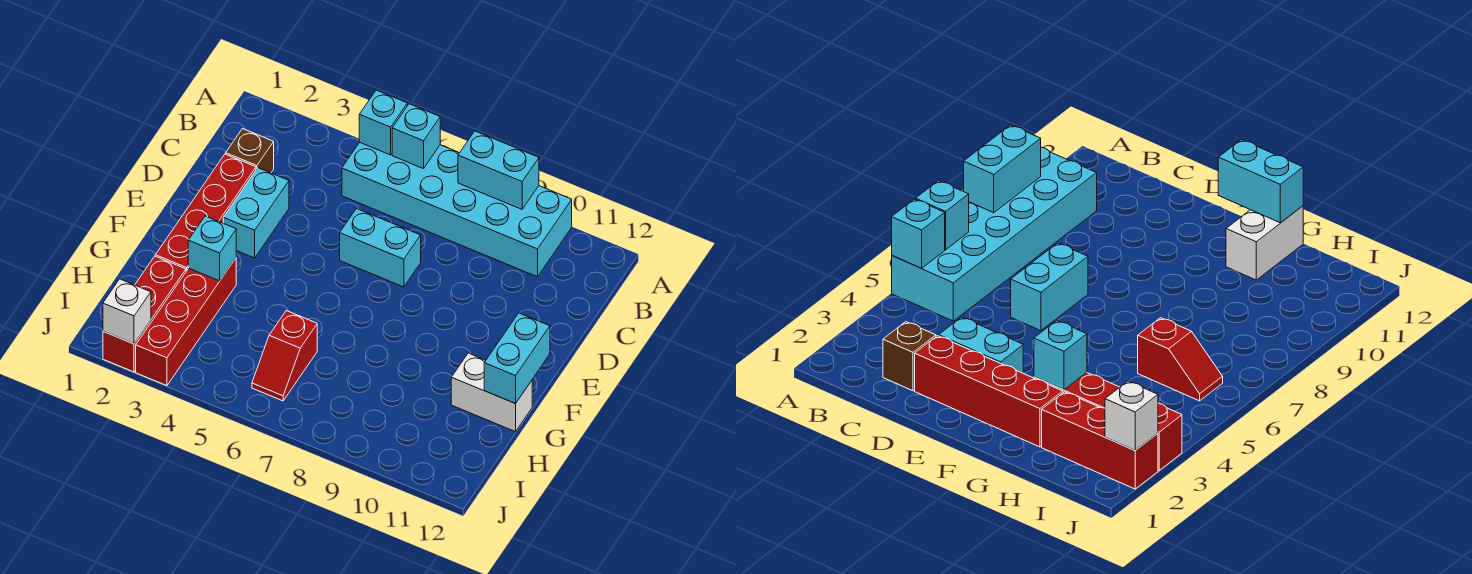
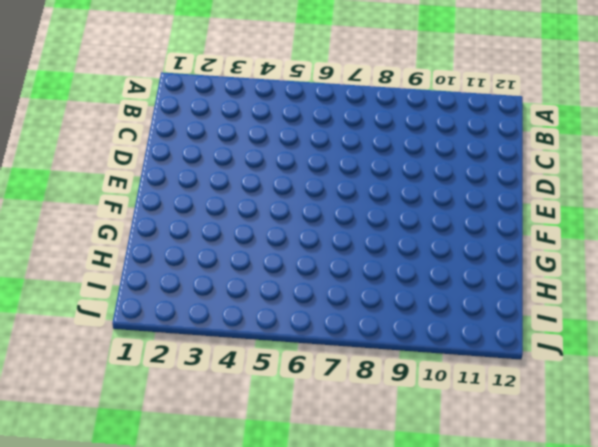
none -> cyan 2x6 brick [342,142,572,277]
none -> brown 1x1 brick [226,129,274,173]
none -> red 1x4 brick [155,154,256,271]

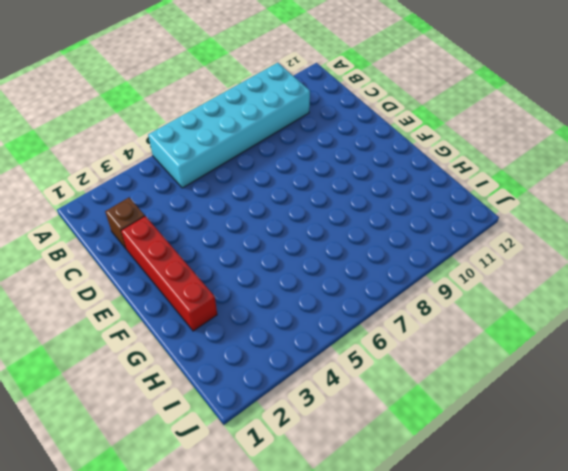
none -> cyan 1x2 brick [223,168,289,258]
none -> cyan 1x2 brick [340,209,421,287]
none -> red 1x4 brick [136,258,236,386]

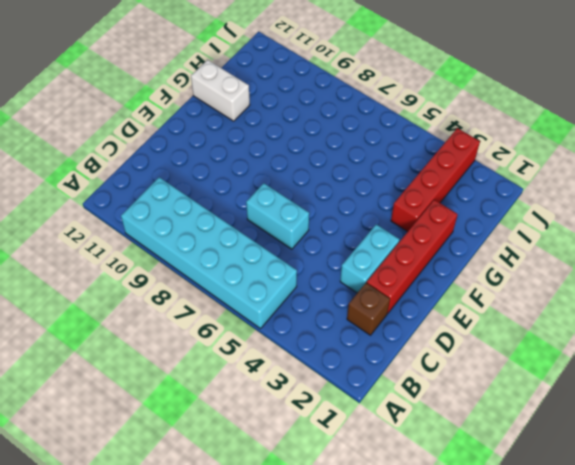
none -> red 1x3 brick [103,256,186,372]
none -> red 1x2 slope [252,311,317,401]
none -> cyan 1x1 brick [359,90,407,155]

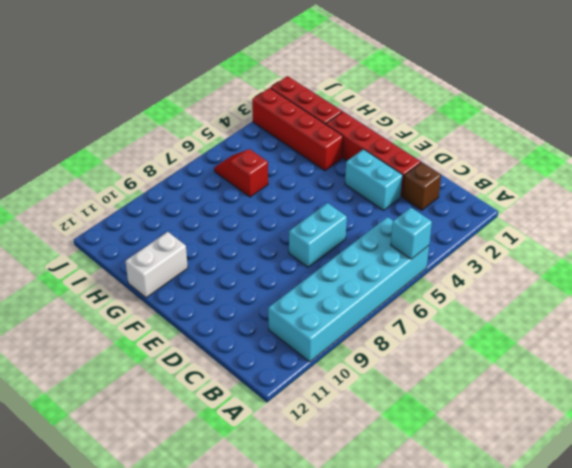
none -> cyan 1x1 brick [392,104,440,169]
none -> cyan 1x2 brick [458,131,539,209]
none -> cyan 1x2 brick [484,313,550,404]

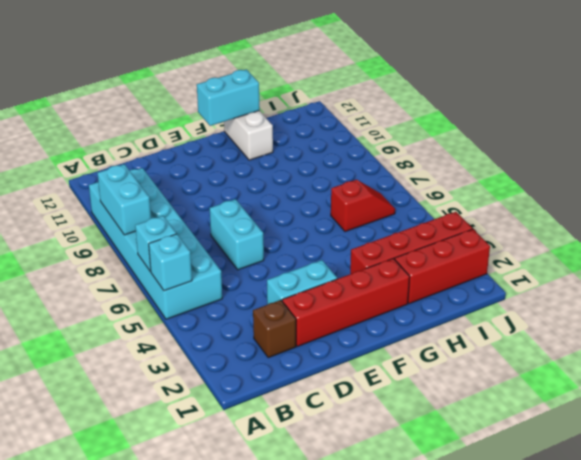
none -> cyan 1x1 brick [188,216,236,281]
none -> white 1x1 brick [103,279,151,344]

